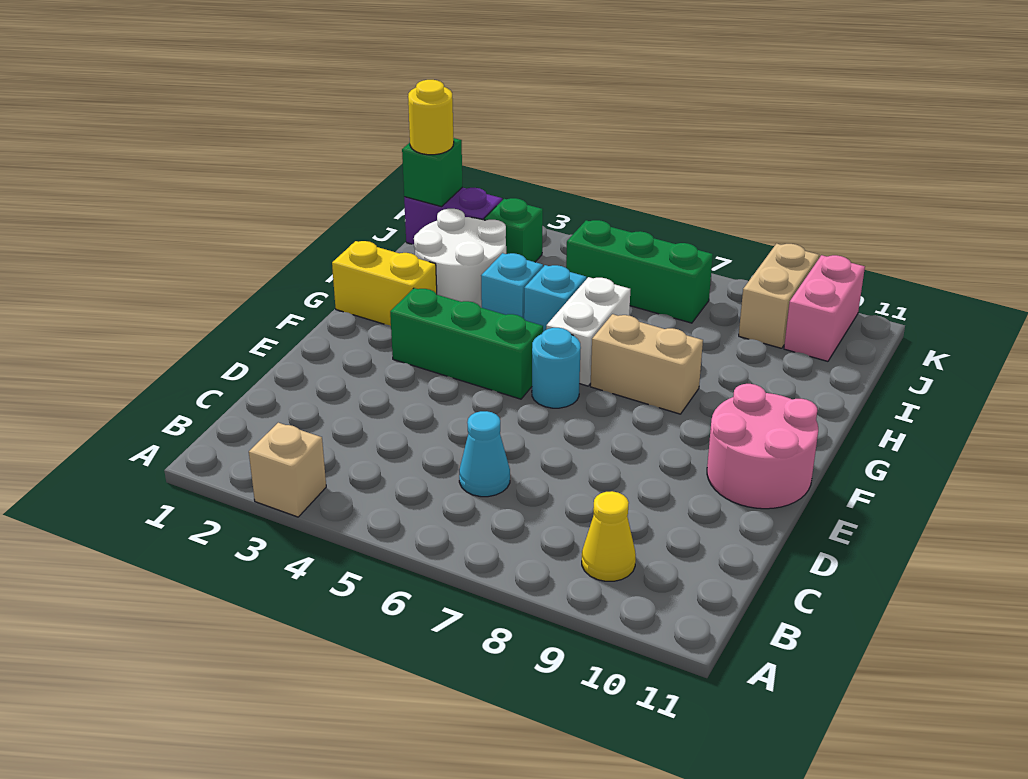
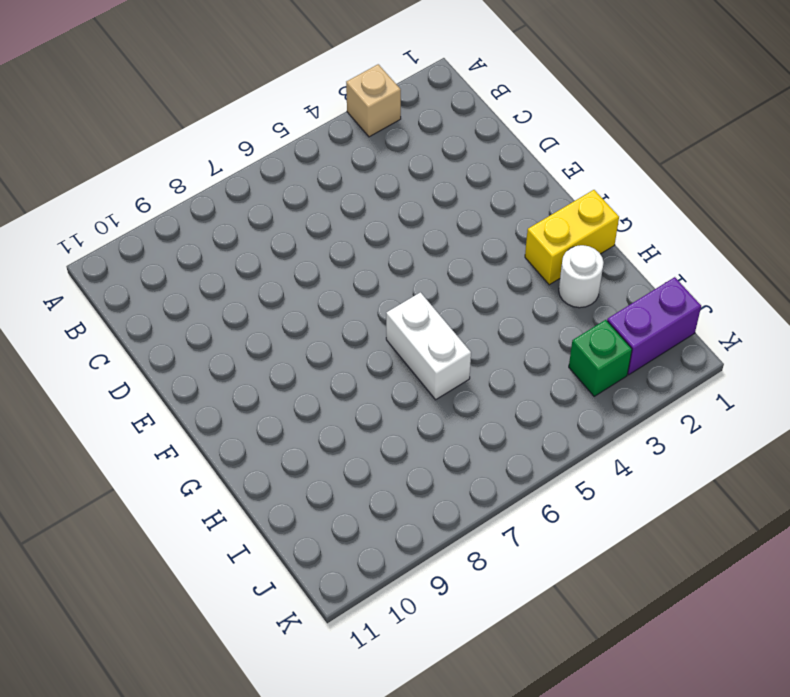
white 1x1 round brick [559,245,604,308] -> white 2x2 round brick [414,209,506,308]
none -> yellow 1x1 cone [582,491,636,581]
none -> cyan 1x1 cone [459,411,510,497]
none -> pink 2x2 round brick [707,384,818,509]

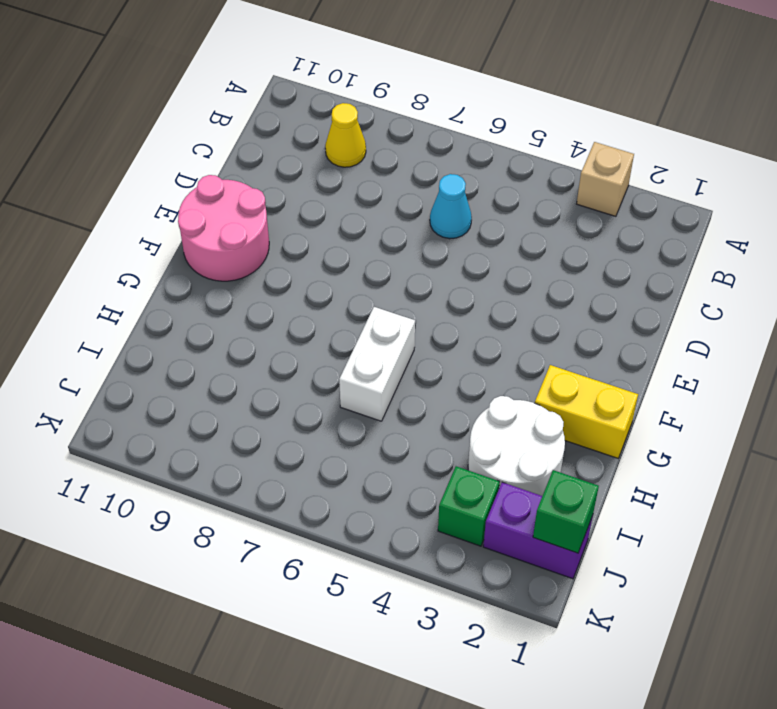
none -> green 1x3 brick [390,288,543,399]
none -> cyan 1x1 round brick [532,328,581,408]
none -> tan 1x2 brick [590,314,703,414]

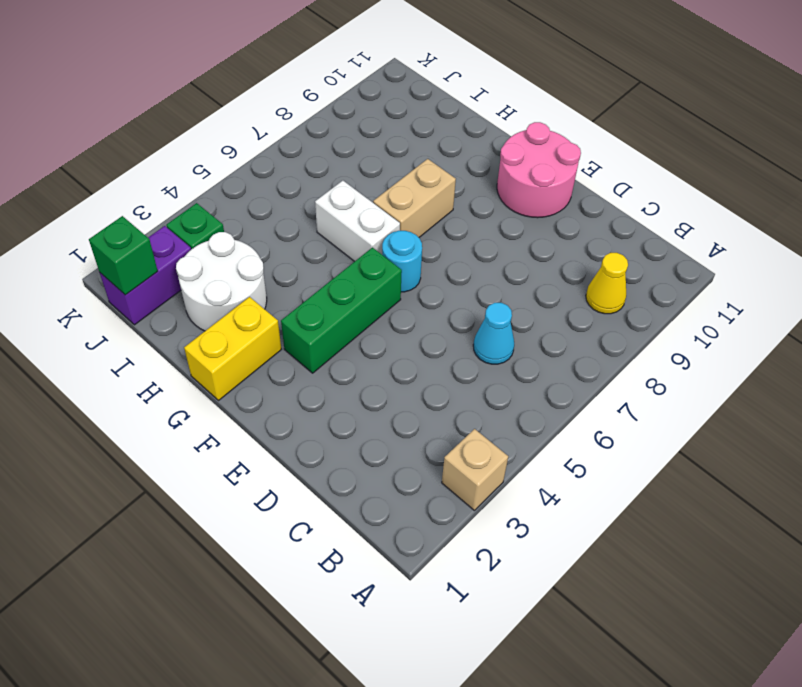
none -> cyan 1x1 brick [481,253,543,318]
none -> cyan 1x1 brick [524,265,586,332]
none -> green 1x3 brick [566,220,713,323]

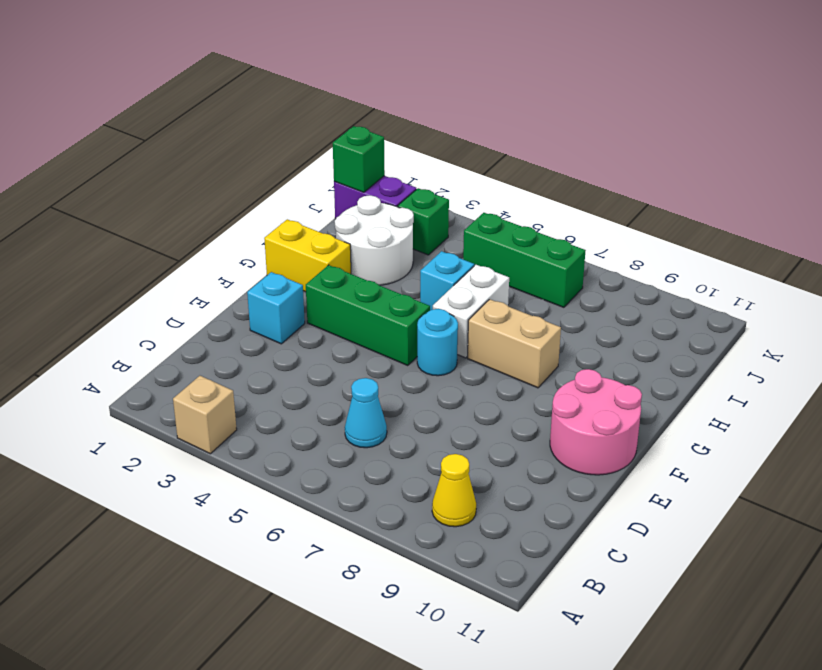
cyan 1x1 brick [247,272,305,344] -> cyan 1x1 brick moved to [481,253,543,318]
none -> tan 1x2 brick [739,244,819,348]
none -> pink 1x2 brick [784,255,865,361]
none -> yellow 1x1 round brick [408,80,454,155]

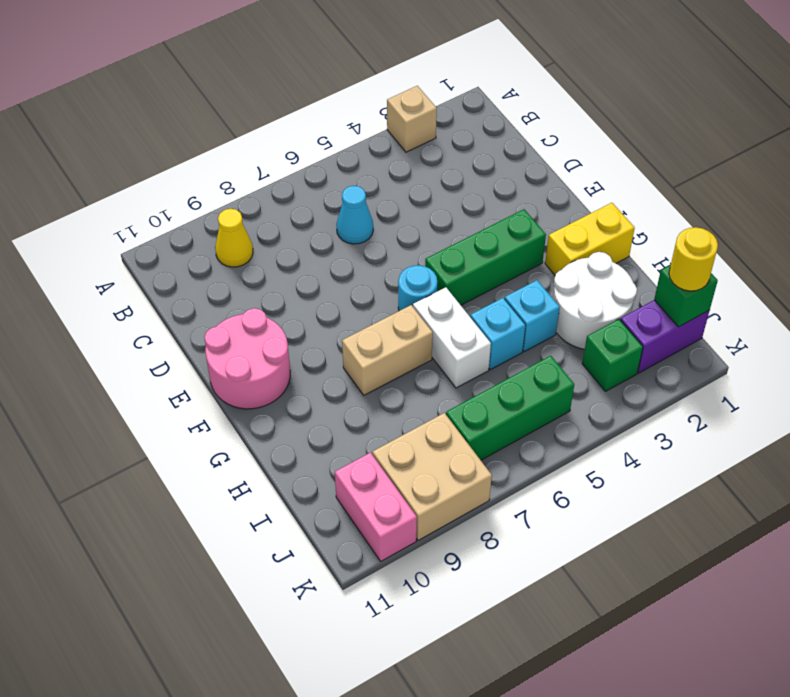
tan 2x2 brick [372,413,492,541] -> tan 1x2 brick [739,244,819,348]

